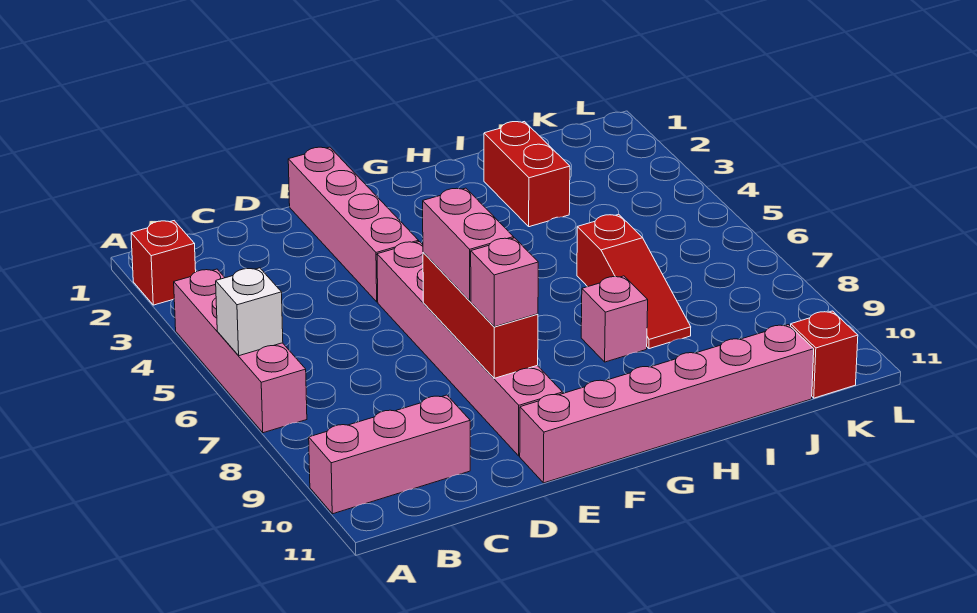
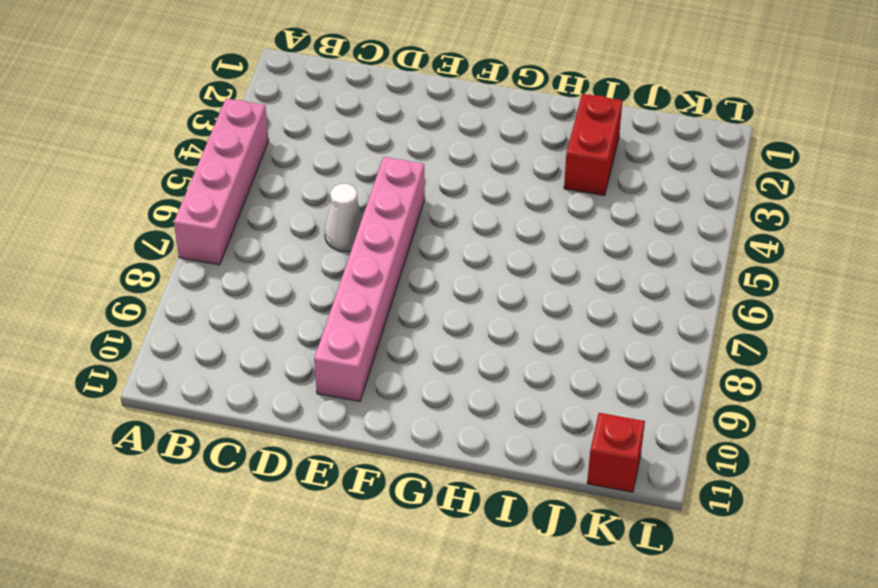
white 1x1 cone [325,184,363,251] -> none
none -> red 1x1 brick [131,221,196,305]
none -> pink 1x3 brick [309,395,470,514]
none -> pink 1x4 brick [288,147,419,302]

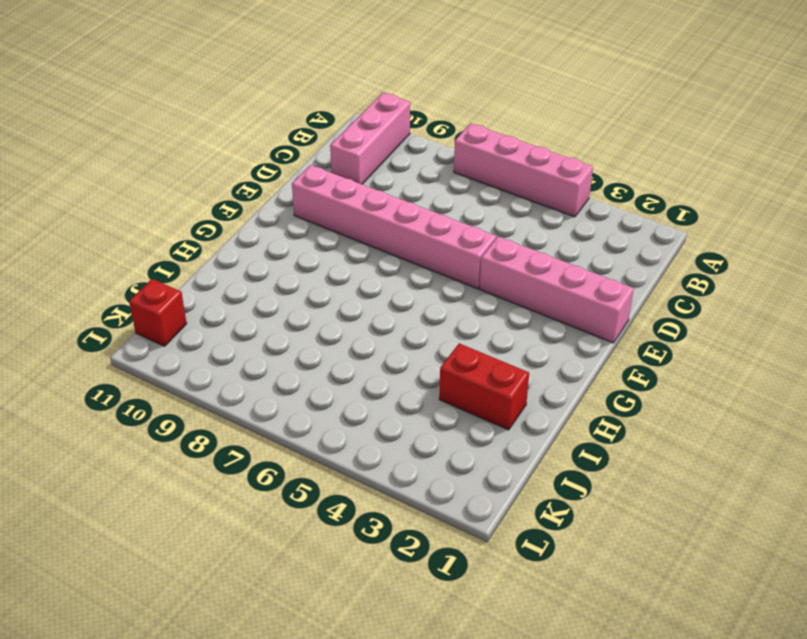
none -> red 1x1 brick [131,221,196,305]
none -> pink 1x6 brick [520,325,814,483]
none -> pink 1x1 brick [581,276,648,362]

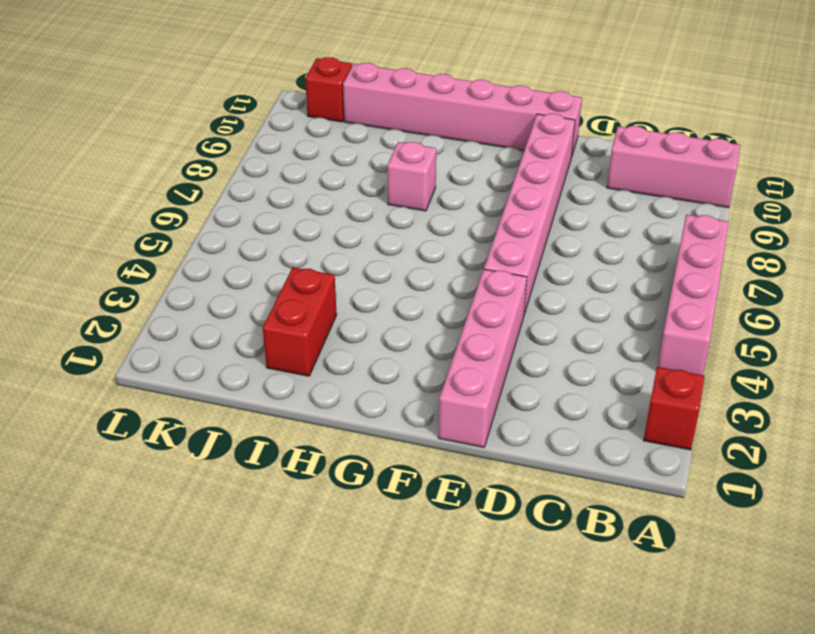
none -> red 1x3 slope [577,214,691,349]
none -> white 1x1 brick [216,268,283,356]
none -> red 1x3 brick [423,253,538,378]

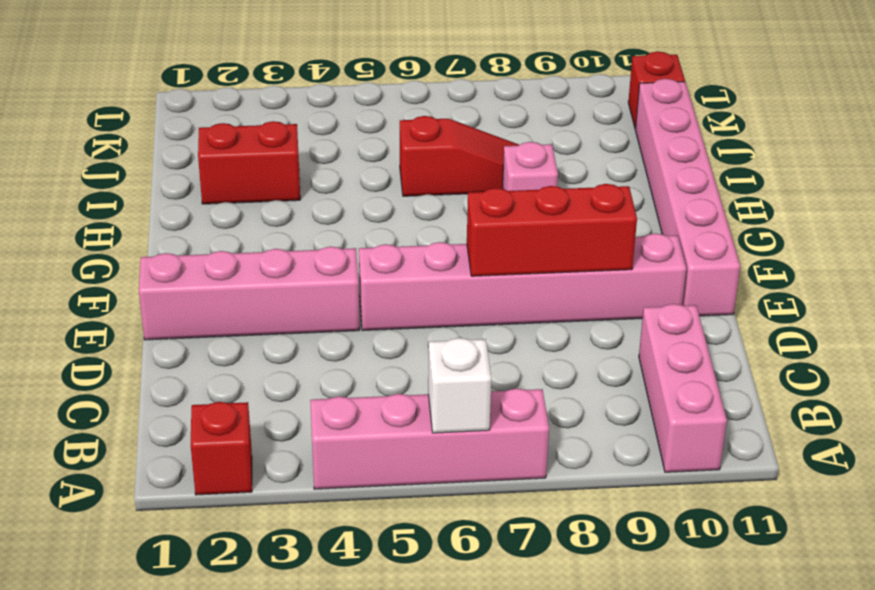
none -> pink 1x2 brick [423,188,514,301]
none -> pink 1x1 brick [471,238,538,327]

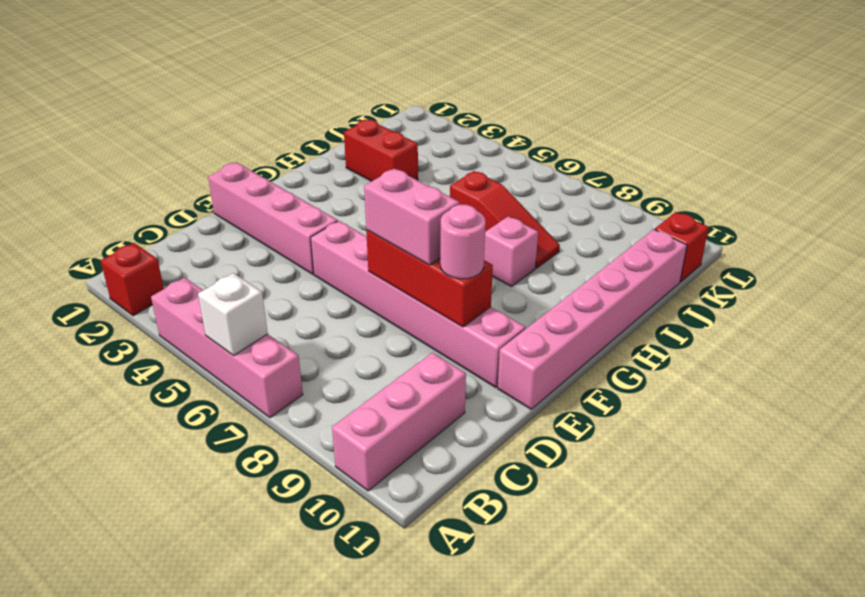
pink 1x1 round brick [440,205,486,279] -> pink 1x1 brick [471,238,538,327]

